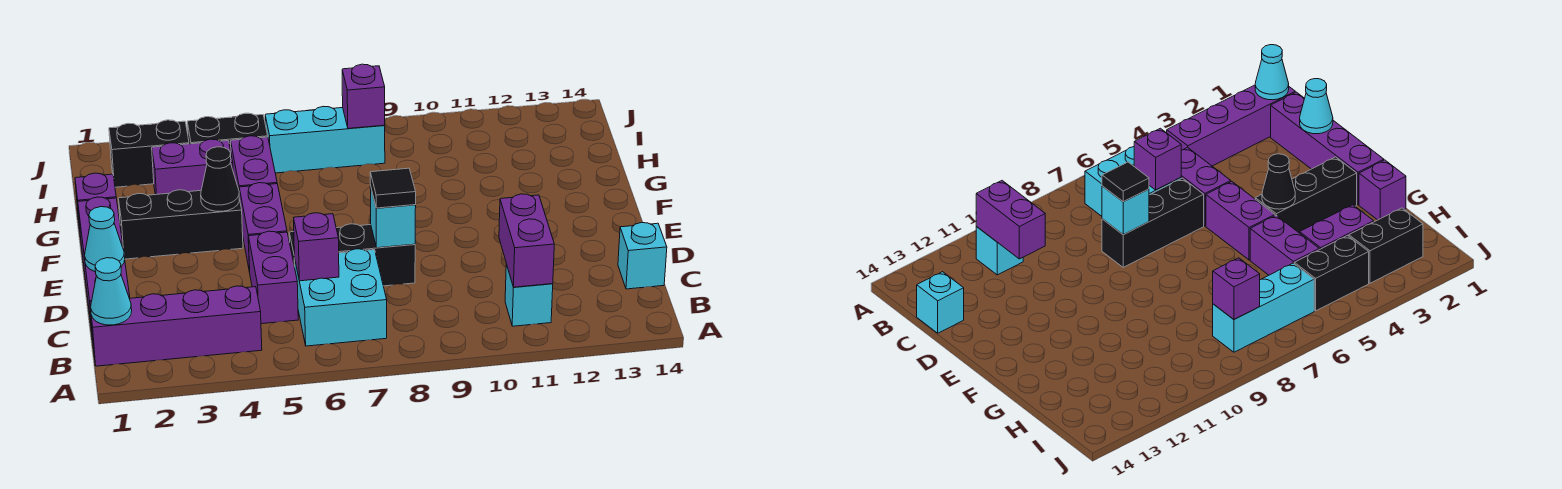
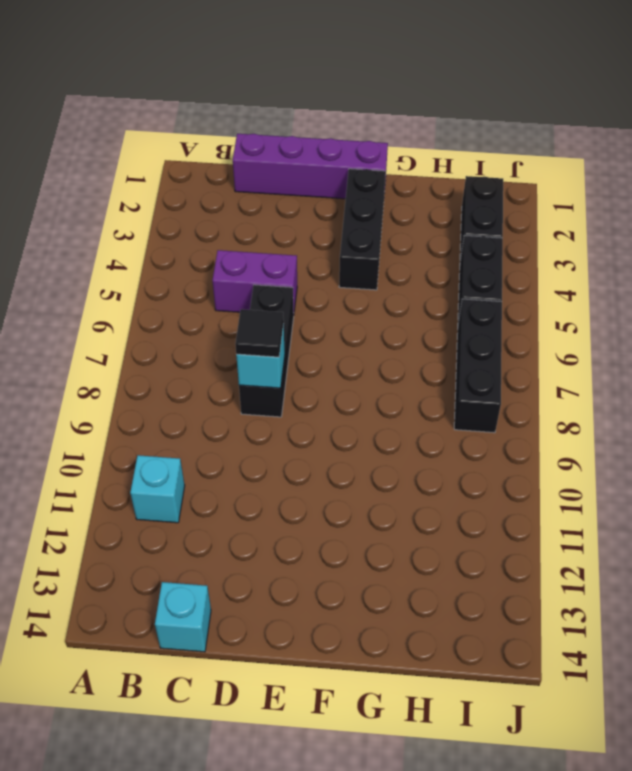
black 1x3 brick [454,299,502,433] -> cyan 1x3 brick [265,106,385,173]
none -> purple 1x4 brick [90,286,262,366]
none -> cyan 2x2 brick [294,249,387,346]
none -> purple 1x2 brick [239,183,287,272]

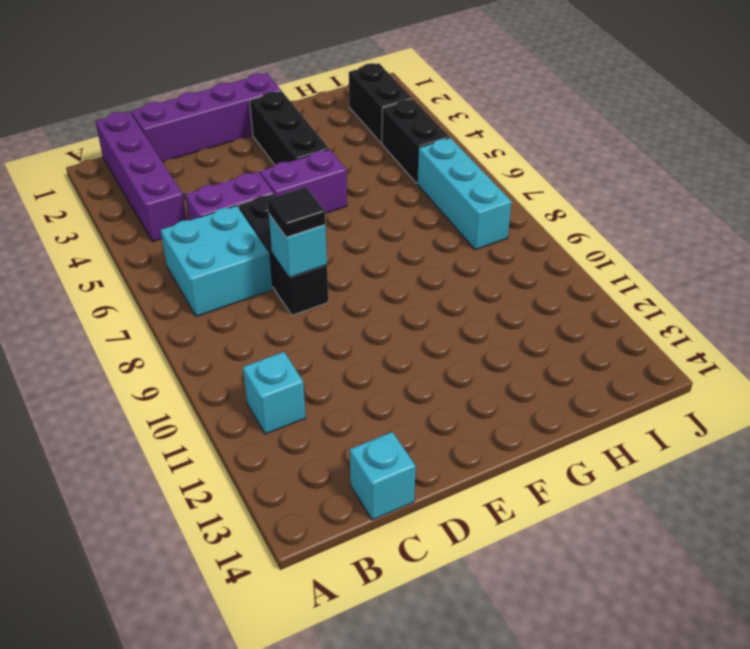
none -> purple 1x1 brick [75,173,116,229]
none -> purple 1x2 brick [231,136,277,198]
none -> purple 1x2 brick [152,139,233,195]

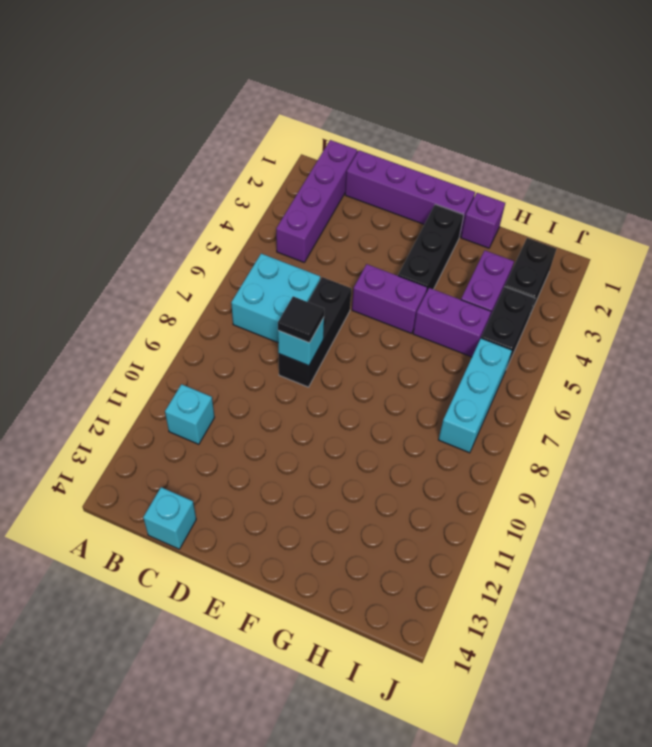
none -> purple 1x2 brick [248,231,298,324]
none -> cyan 1x1 cone [91,258,132,325]
none -> purple 1x2 brick [499,194,554,287]

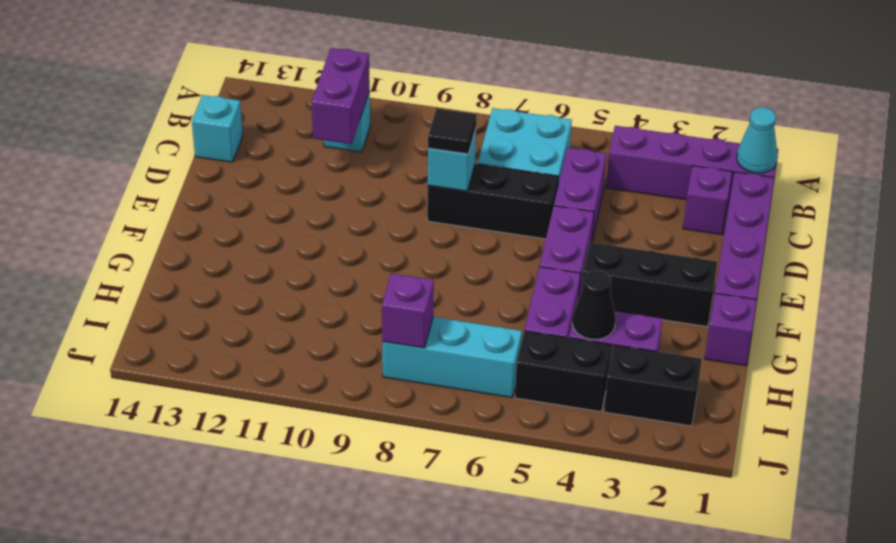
purple 1x1 brick [683,166,732,235] -> purple 1x1 brick moved to [294,213,339,281]
black 1x1 cone [572,271,616,339] -> black 1x1 cone moved to [201,147,239,211]
none -> cyan 1x1 cone [85,207,125,271]

